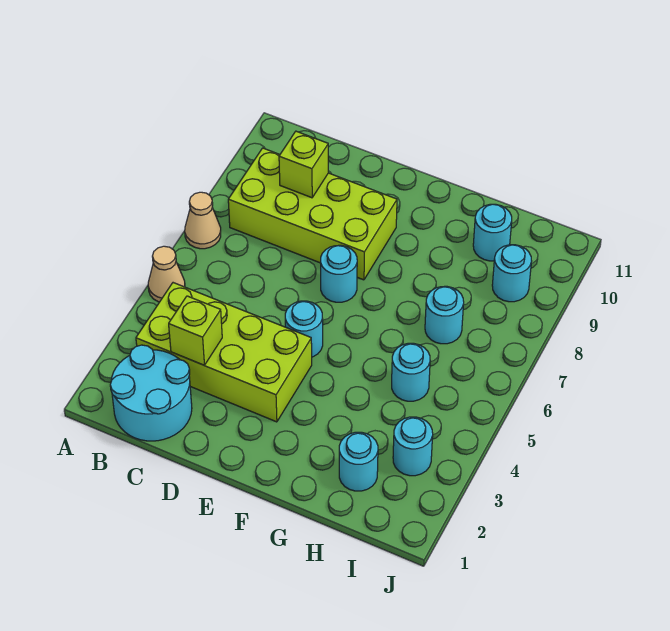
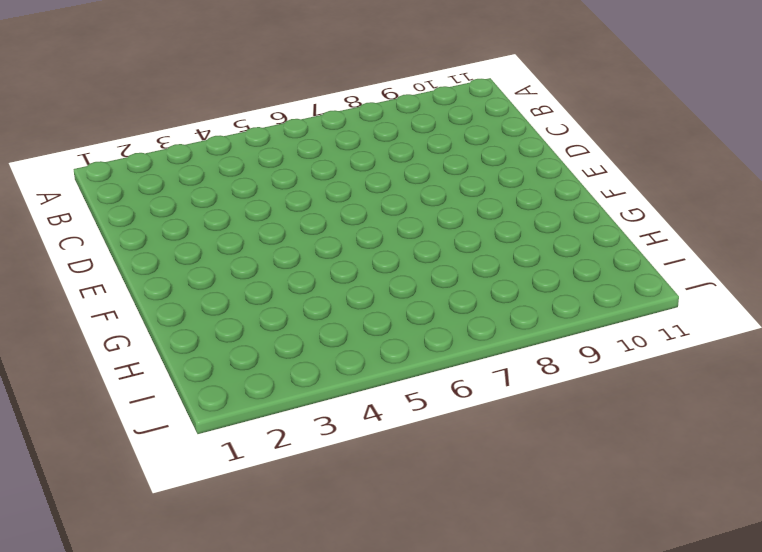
none -> tan 1x1 cone [148,246,185,302]
none -> tan 1x1 cone [185,192,221,249]
none -> cyan 2x2 round brick [110,345,192,441]

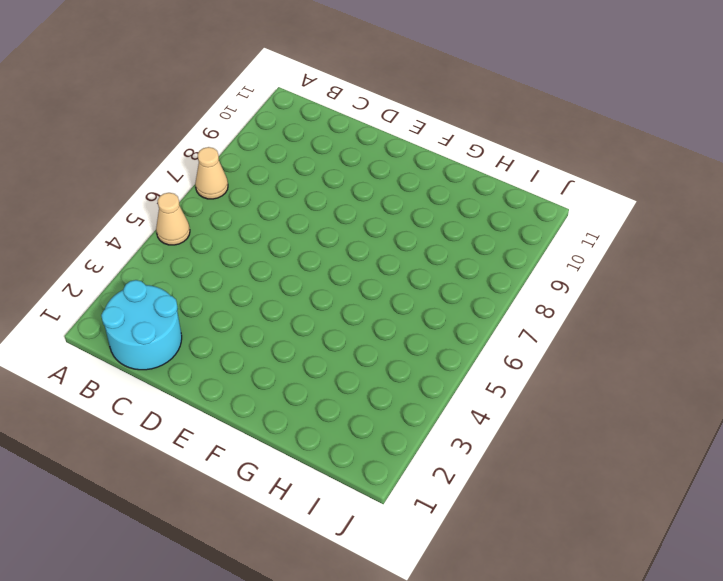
none -> lime 2x4 brick [136,283,312,422]
none -> lime 2x4 brick [228,148,397,280]
none -> cyan 1x1 round brick [285,301,323,357]

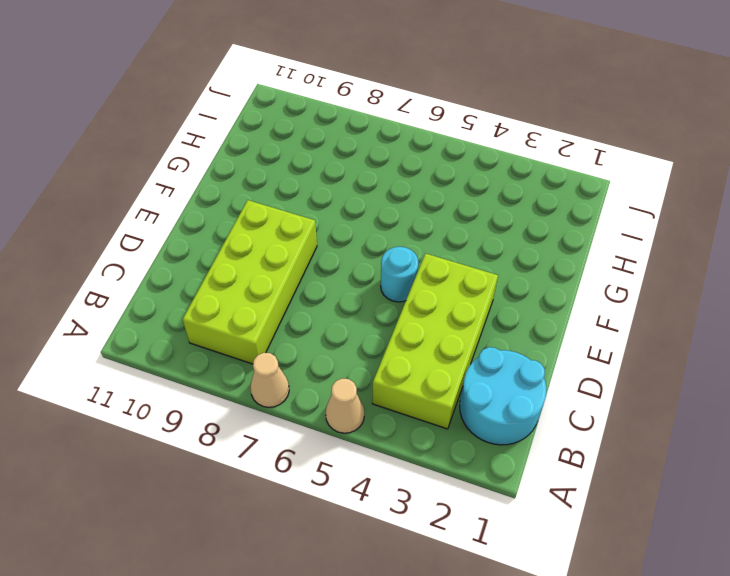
none -> cyan 1x1 round brick [321,245,357,302]
none -> cyan 1x1 round brick [339,432,378,491]
none -> cyan 1x1 round brick [392,343,430,401]

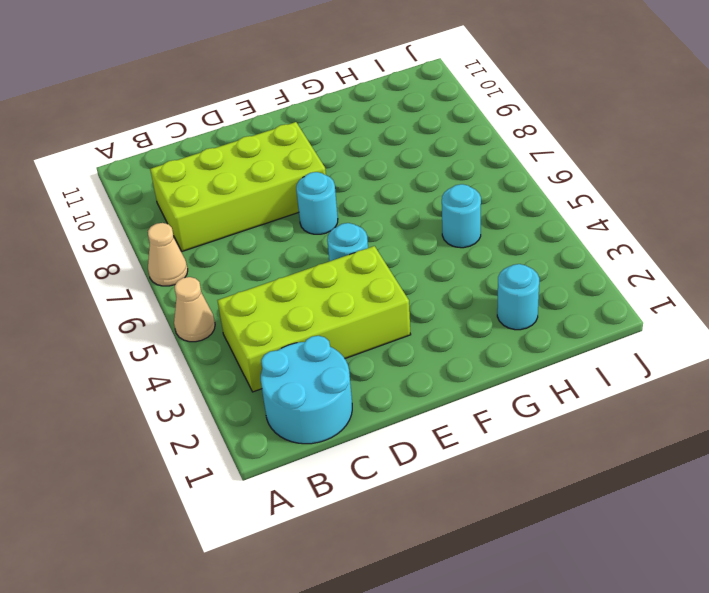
none -> cyan 1x1 round brick [425,286,464,344]
none -> cyan 1x1 round brick [473,204,512,261]
none -> cyan 1x1 round brick [393,417,433,476]

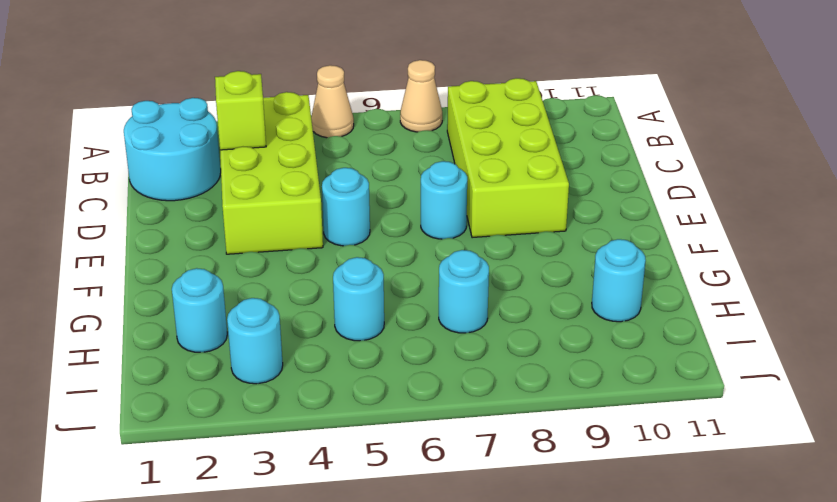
none -> cyan 1x1 round brick [492,245,531,302]
none -> lime 1x1 brick [279,131,328,198]

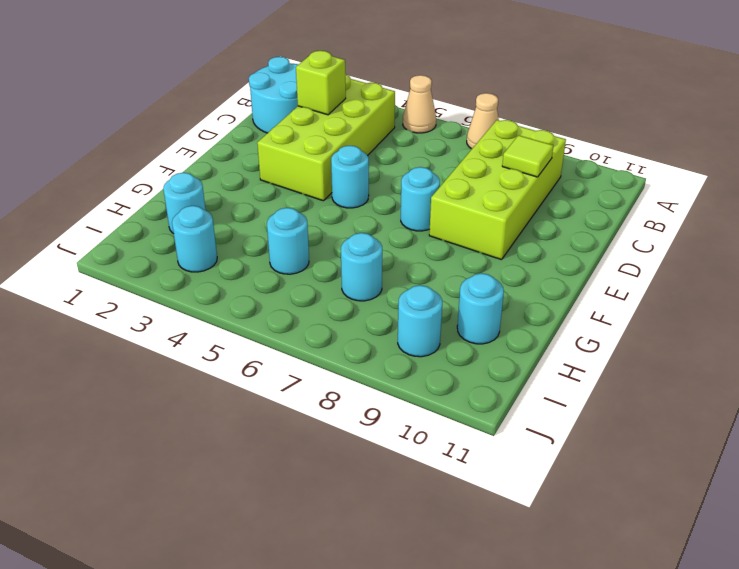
lime 1x1 tile [502,135,553,177] -> lime 1x1 brick [279,131,328,198]

